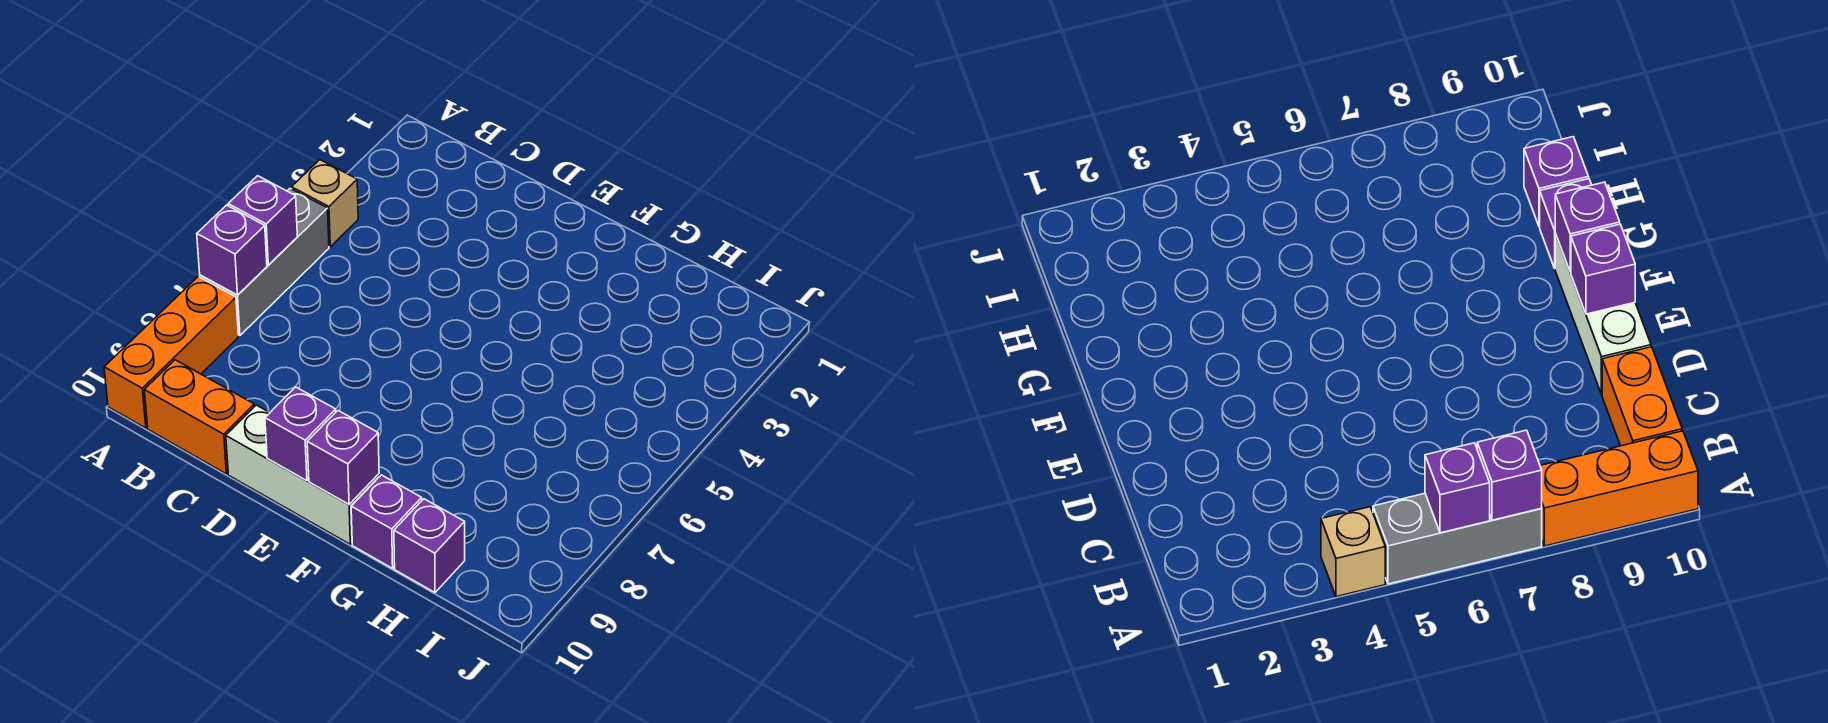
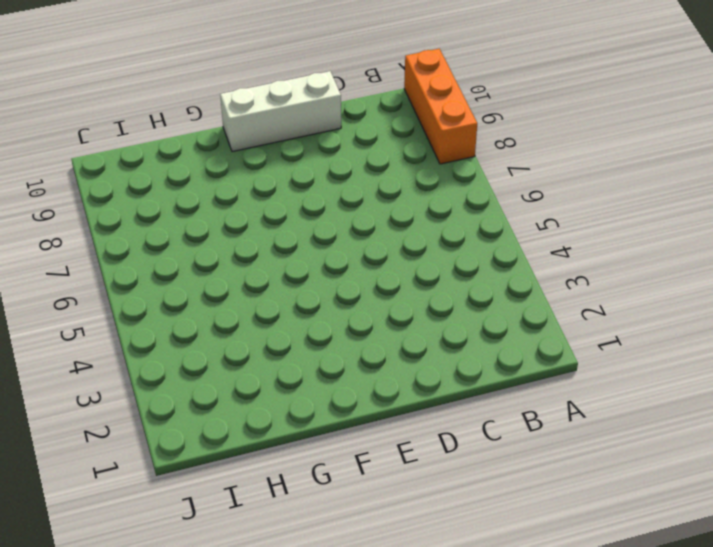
none -> tan 1x1 brick [291,160,358,247]
none -> grey 1x3 brick [200,188,329,336]

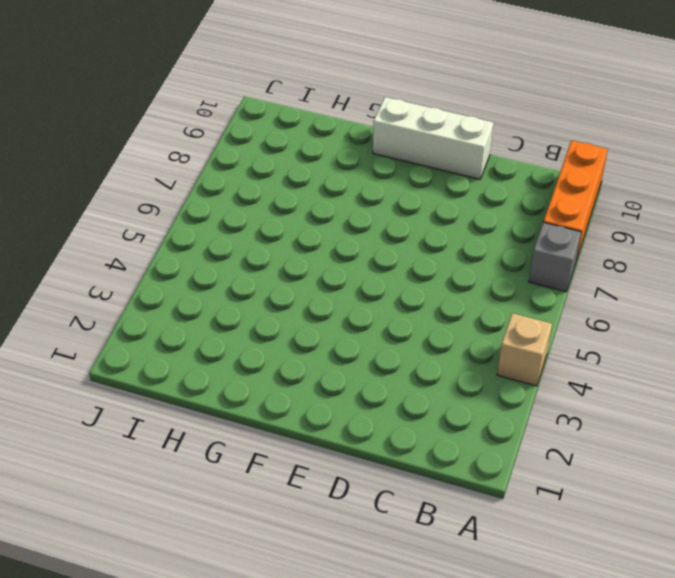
grey 1x1 brick [529,222,581,292] -> grey 1x3 brick [200,188,329,336]
none -> orange 1x2 brick [144,360,254,474]
none -> purple 1x1 brick [351,475,422,568]

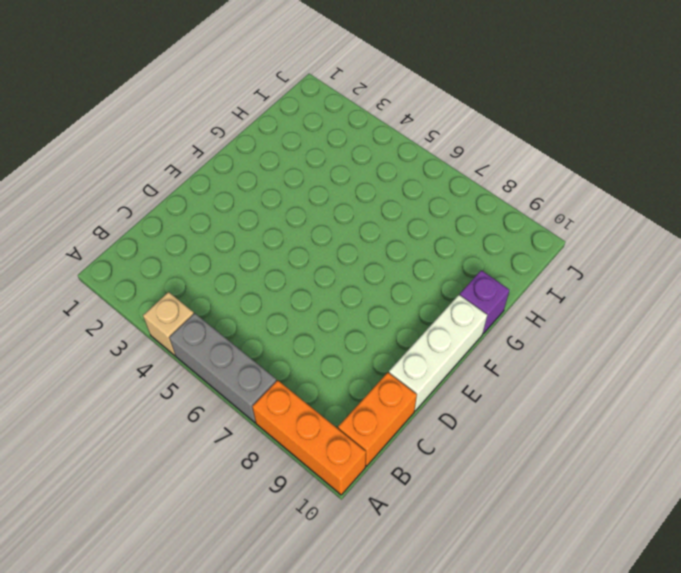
none -> purple 1x1 brick [394,499,465,592]
none -> purple 1x1 brick [228,176,297,265]

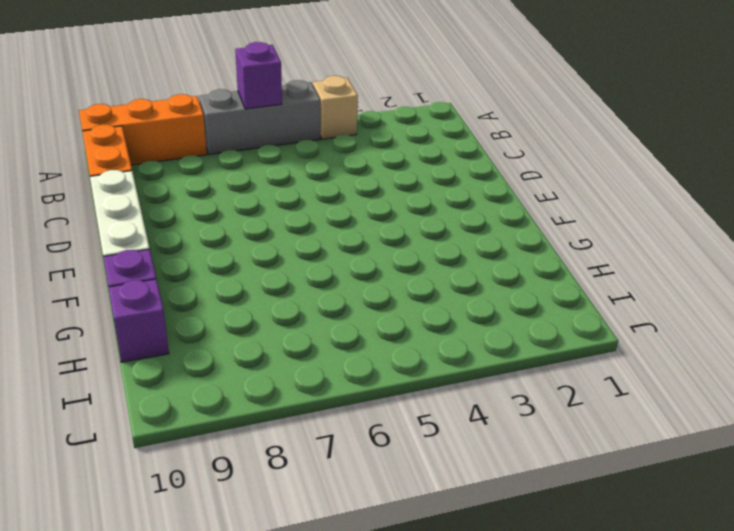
none -> purple 1x1 brick [197,205,267,295]
none -> purple 1x1 brick [265,387,336,481]

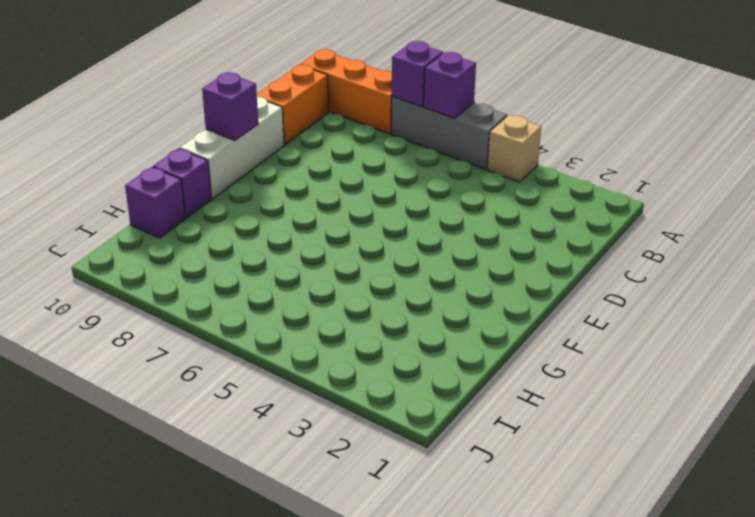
none -> purple 1x1 brick [307,411,379,504]

